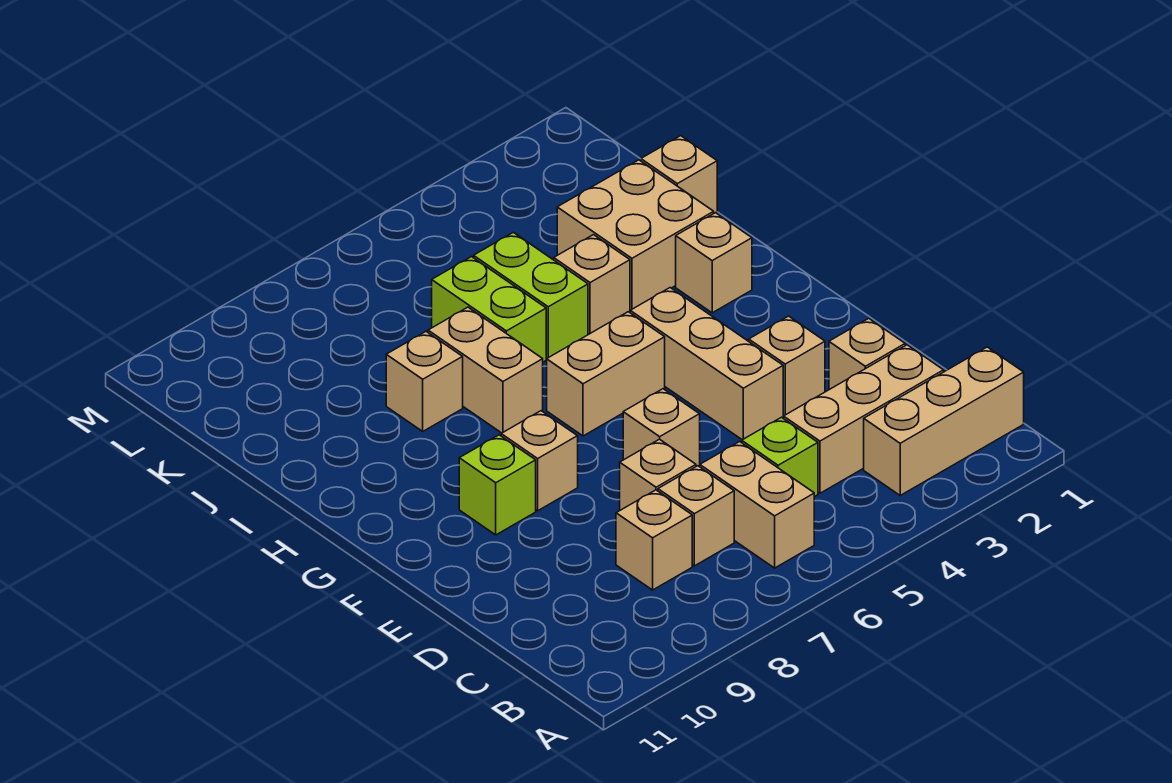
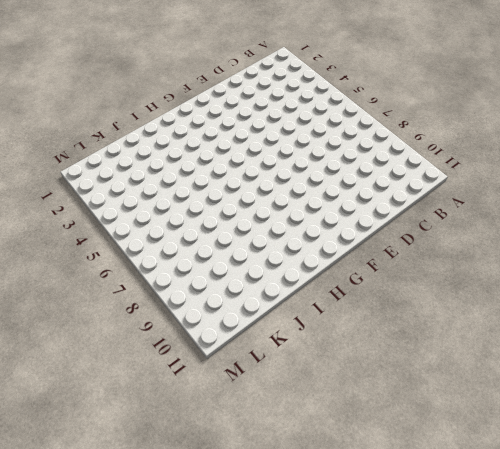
none -> tan 1x3 brick [864,347,1024,495]
none -> tan 1x2 brick [700,442,814,568]
none -> tan 1x3 brick [784,345,944,493]

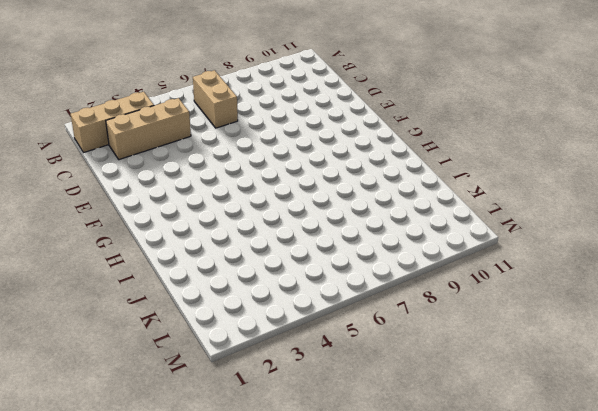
none -> lime 1x1 brick [742,417,818,497]
none -> tan 1x1 brick [658,466,734,566]
none -> tan 1x1 brick [616,490,692,590]

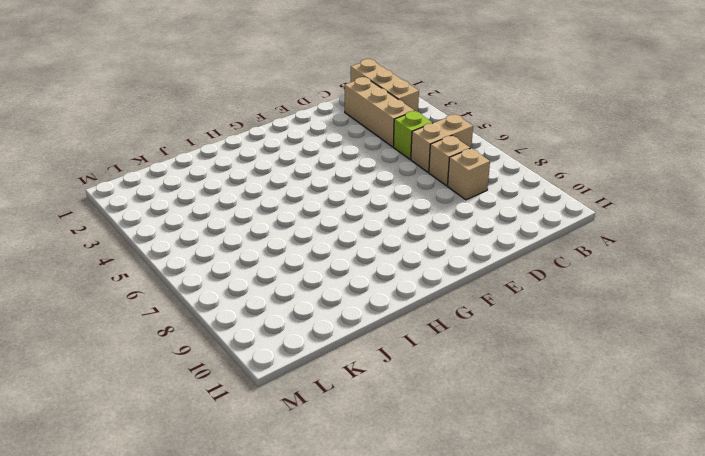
none -> tan 1x1 brick [829,318,905,390]
none -> tan 1x1 brick [620,439,696,510]
none -> tan 1x1 brick [749,316,825,416]

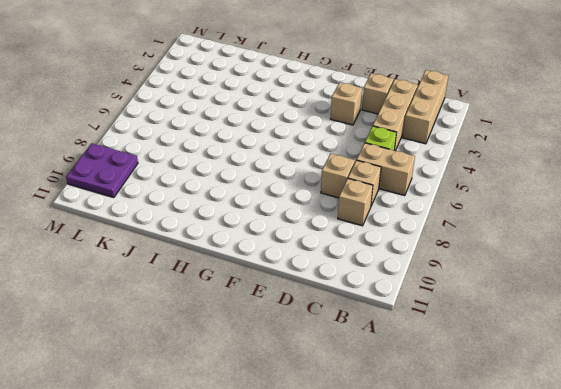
purple 2x2 plate [66,143,138,198] -> none
none -> tan 1x3 brick [630,288,783,440]
none -> tan 1x1 brick [623,389,700,466]
none -> tan 1x1 brick [501,411,578,511]

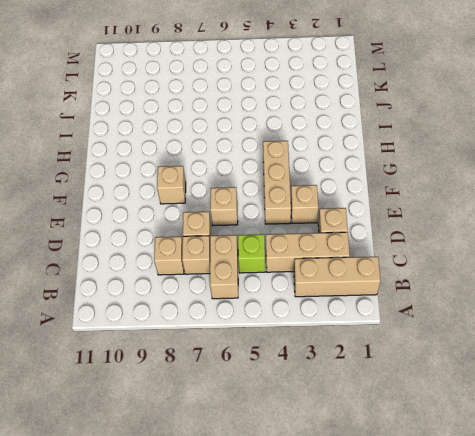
none -> lime 1x1 brick [459,435,536,535]
none -> tan 1x2 brick [547,312,665,436]
none -> tan 1x1 brick [676,213,752,313]

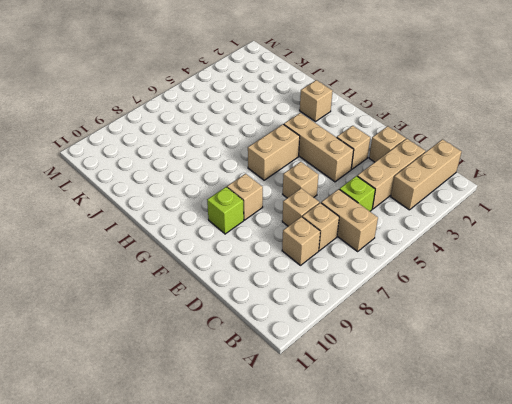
none -> tan 1x2 brick [428,307,543,433]
none -> tan 2x2 brick [557,160,714,310]
none -> tan 1x1 brick [554,235,630,334]

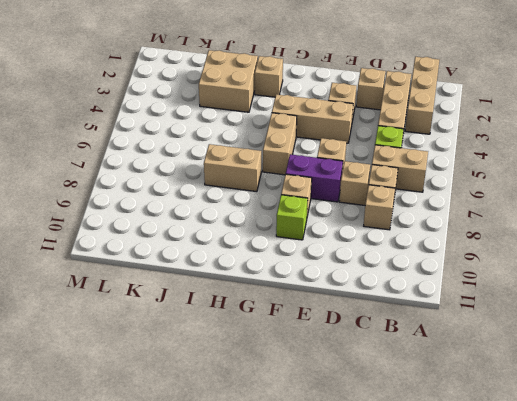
purple 1x2 brick [286,154,343,202] -> none
none -> tan 1x1 brick [554,235,630,334]
none -> lime 1x2 brick [474,232,588,358]
none -> lime 1x2 brick [432,257,546,362]

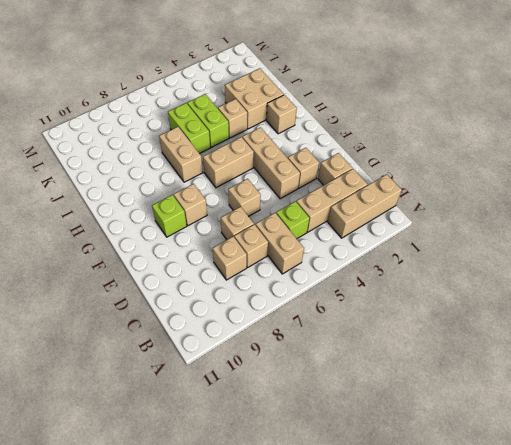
none -> tan 1x1 brick [386,332,463,431]
none -> tan 1x1 brick [641,136,717,213]

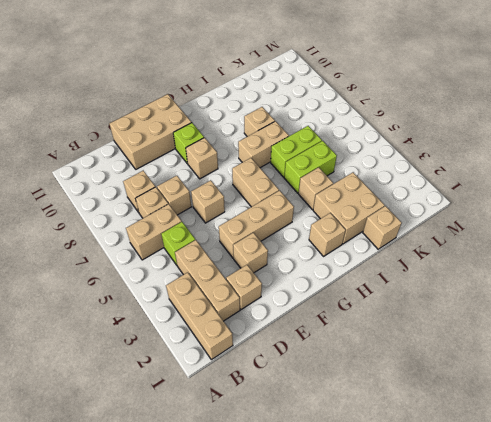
tan 2x3 brick [109,94,192,169] -> none

